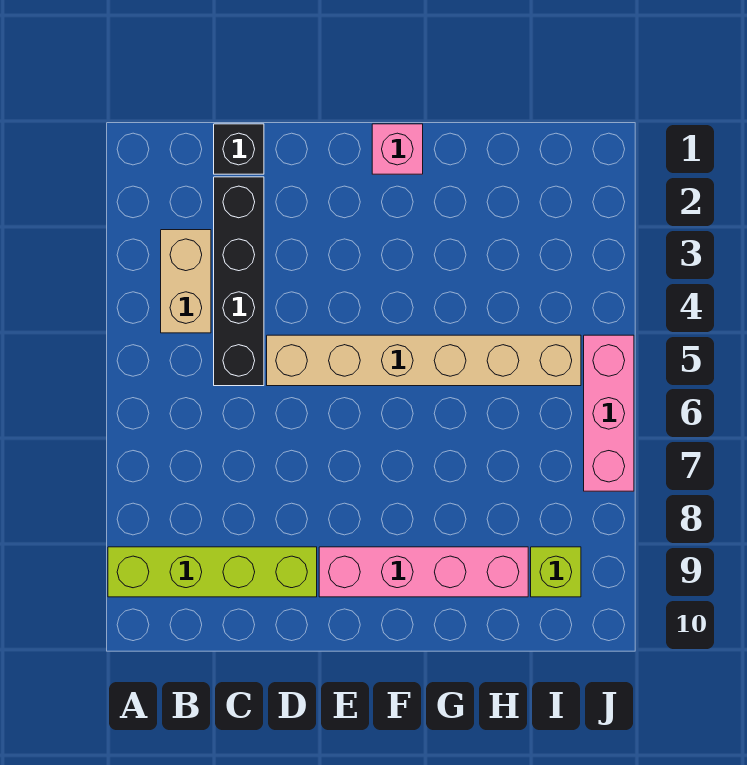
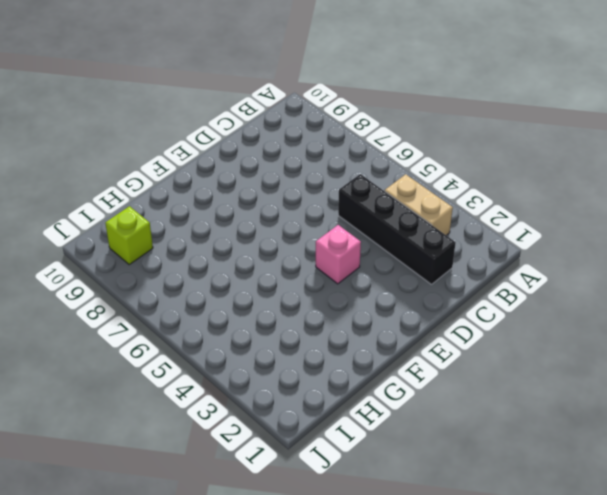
pink 1x1 brick [316,225,361,284] -> pink 1x1 brick moved to [372,124,423,174]
none -> lime 1x4 brick [108,547,317,597]
none -> black 1x1 brick [214,124,264,174]

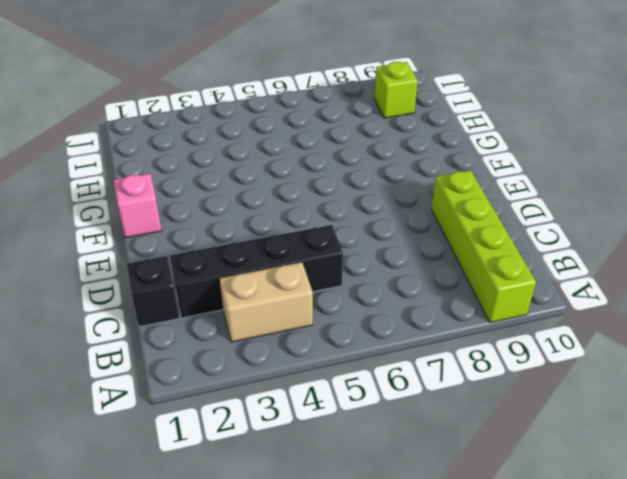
none -> tan 1x6 brick [267,335,581,386]
none -> pink 1x4 brick [319,547,528,597]

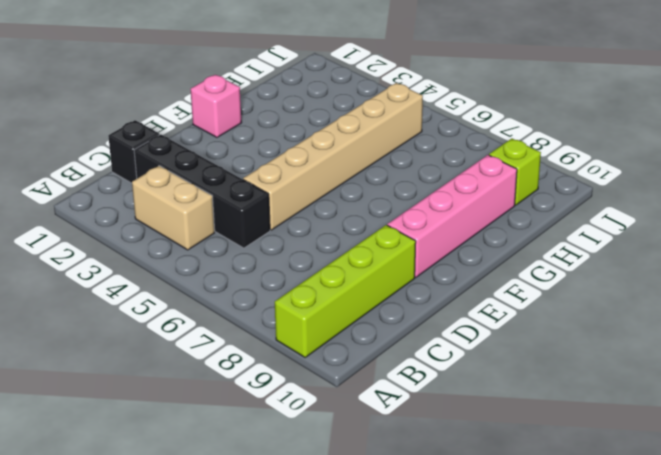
none -> pink 1x3 brick [584,335,634,491]

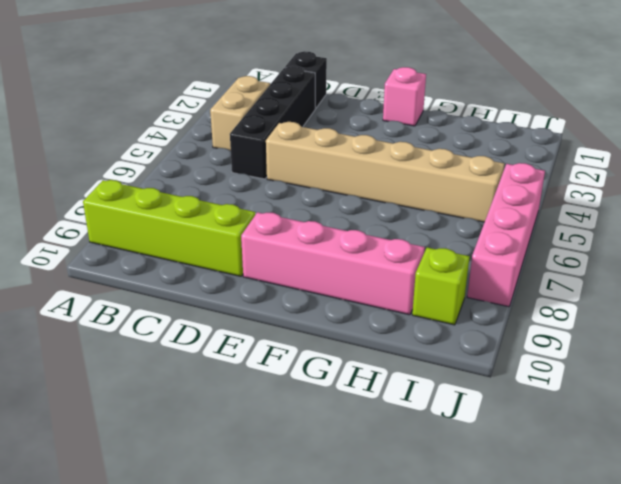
pink 1x4 brick [467,163,545,307] -> pink 1x3 brick [584,335,634,491]

